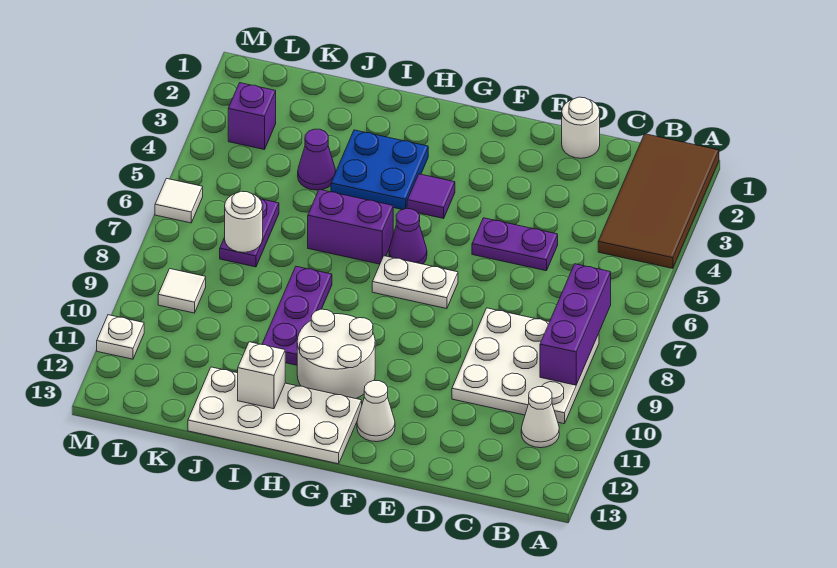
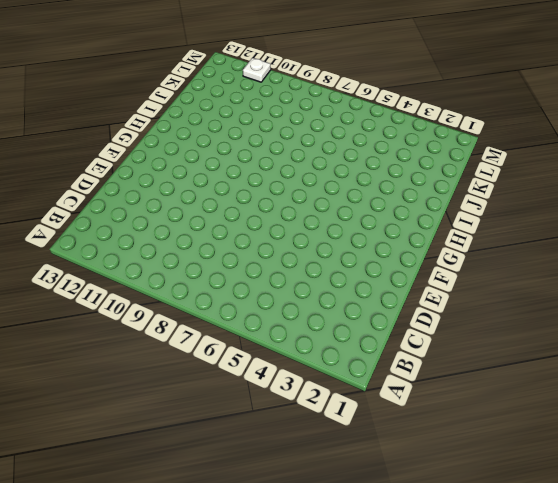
none -> brown 2x4 tile [598,134,719,268]
none -> white 3x3 plate [452,308,599,424]
none -> white 1x1 cone [521,387,559,448]

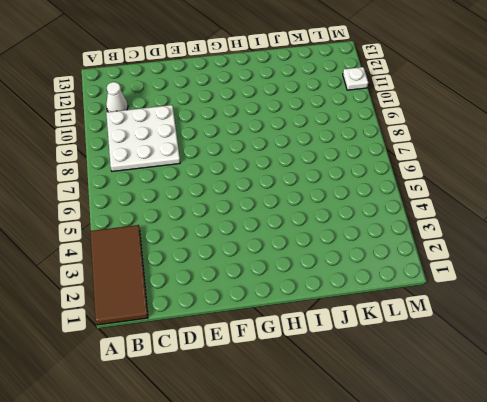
none -> white 1x1 round brick [562,97,600,158]
none -> purple 1x2 plate [472,218,558,271]
none -> white 1x2 plate [372,256,458,309]

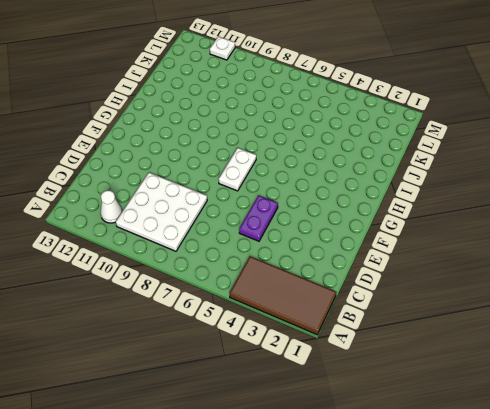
none -> white 1x1 round brick [562,97,600,158]
none -> white 1x1 cone [357,381,395,442]
none -> purple 1x1 tile [407,174,455,218]

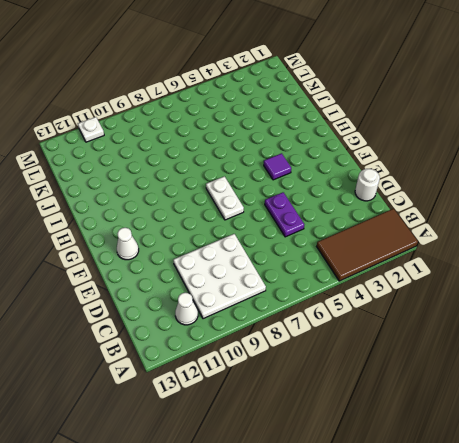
none -> purple 1x1 cone [389,209,427,264]
none -> white 2x2 round brick [297,309,375,399]
none -> white 2x4 plate [188,367,362,464]

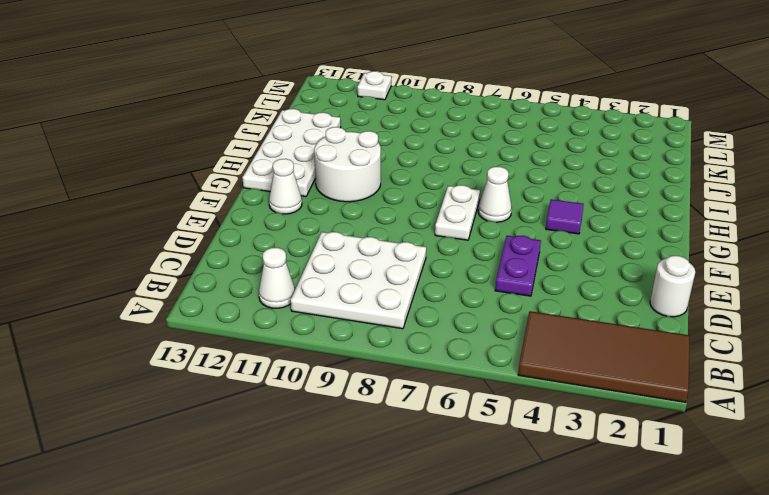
white 1x1 cone [478,167,512,222] -> purple 1x1 cone [389,209,427,264]
none -> blue 2x2 plate [331,130,428,210]
none -> purple 1x2 brick [308,189,393,264]
none -> purple 1x3 plate [262,266,332,365]

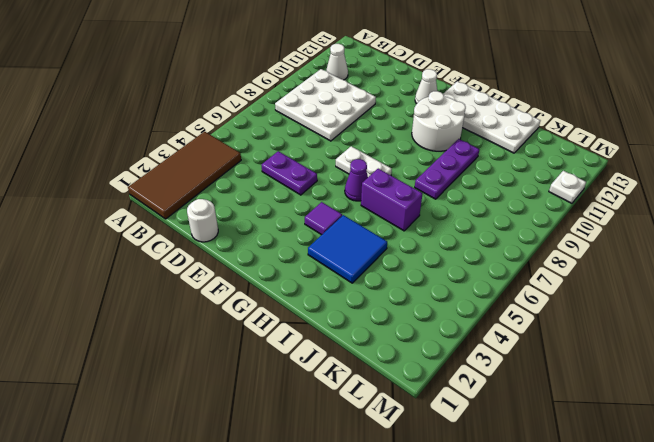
blue 2x2 tile [308,215,387,283] -> blue 2x2 plate [331,130,428,210]
none -> purple 1x1 cone [298,129,336,190]
none -> purple 1x2 plate [220,198,279,267]
none -> purple 1x1 brick [228,83,276,150]

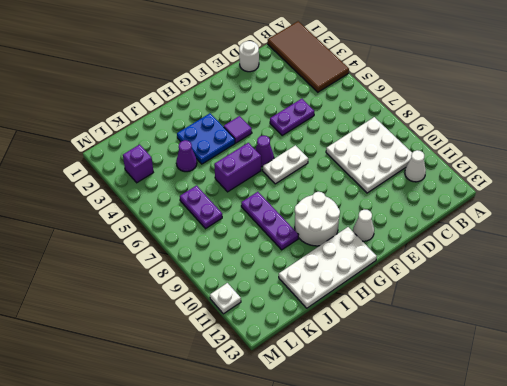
none -> white 1x1 tile [158,269,206,313]
none -> white 1x1 tile [155,179,203,223]
none -> purple 1x3 brick [540,264,611,385]

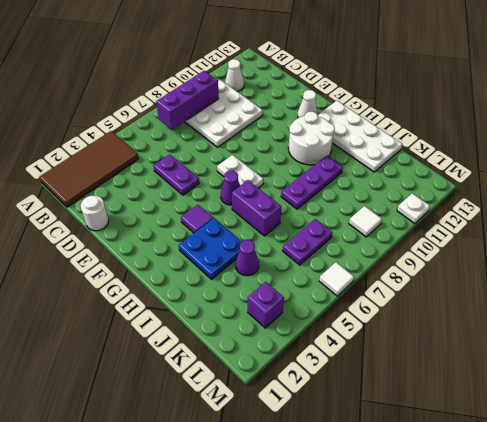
none -> white 1x1 brick [238,342,285,409]
none -> white 1x1 round brick [225,191,263,252]

